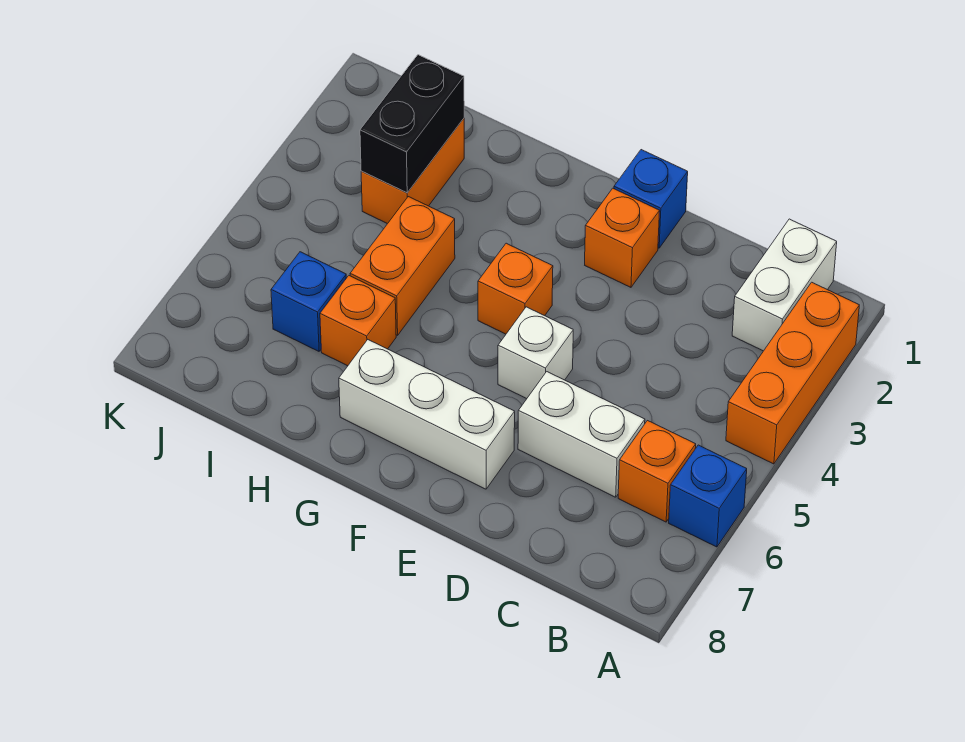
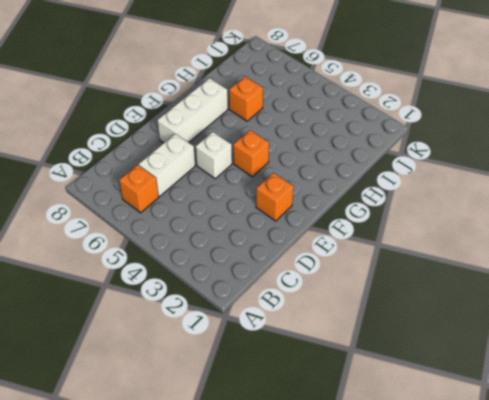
none -> orange 1x3 brick [726,282,859,464]
none -> blue 1x1 brick [669,445,747,547]
none -> white 1x2 brick [732,219,837,351]

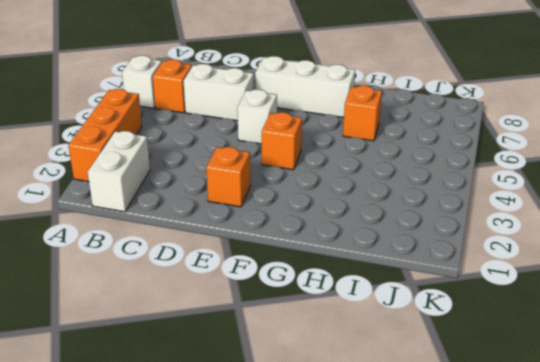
white 1x1 brick [122,56,162,108] -> blue 1x1 brick [669,445,747,547]
none -> blue 1x1 brick [614,150,688,248]
none -> orange 1x2 brick [350,197,455,335]
none -> orange 1x2 brick [361,119,464,224]

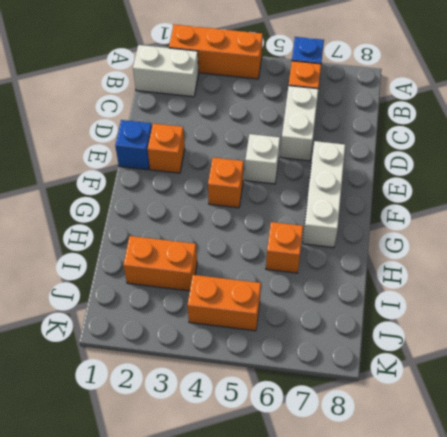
orange 1x2 brick [187,275,261,331] -> orange 1x2 brick moved to [350,197,455,335]
none -> blue 1x1 brick [271,252,346,351]
none -> black 1x2 brick [360,55,464,193]

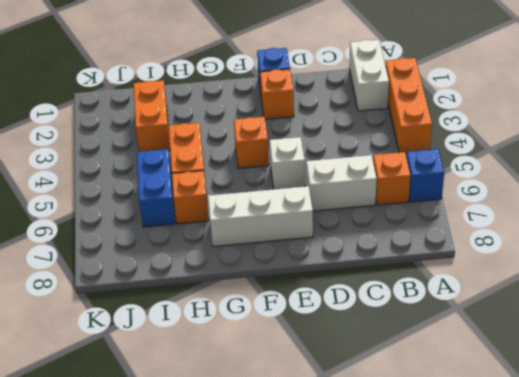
blue 1x2 brick [137,149,175,227] -> blue 1x1 brick [271,252,346,351]
none -> black 1x2 brick [360,55,464,193]

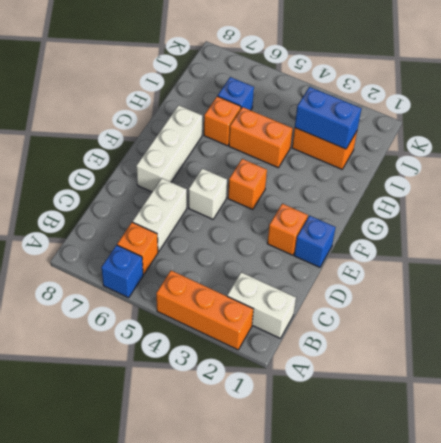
blue 1x2 brick [295,87,362,149] -> black 1x2 brick [360,55,464,193]

